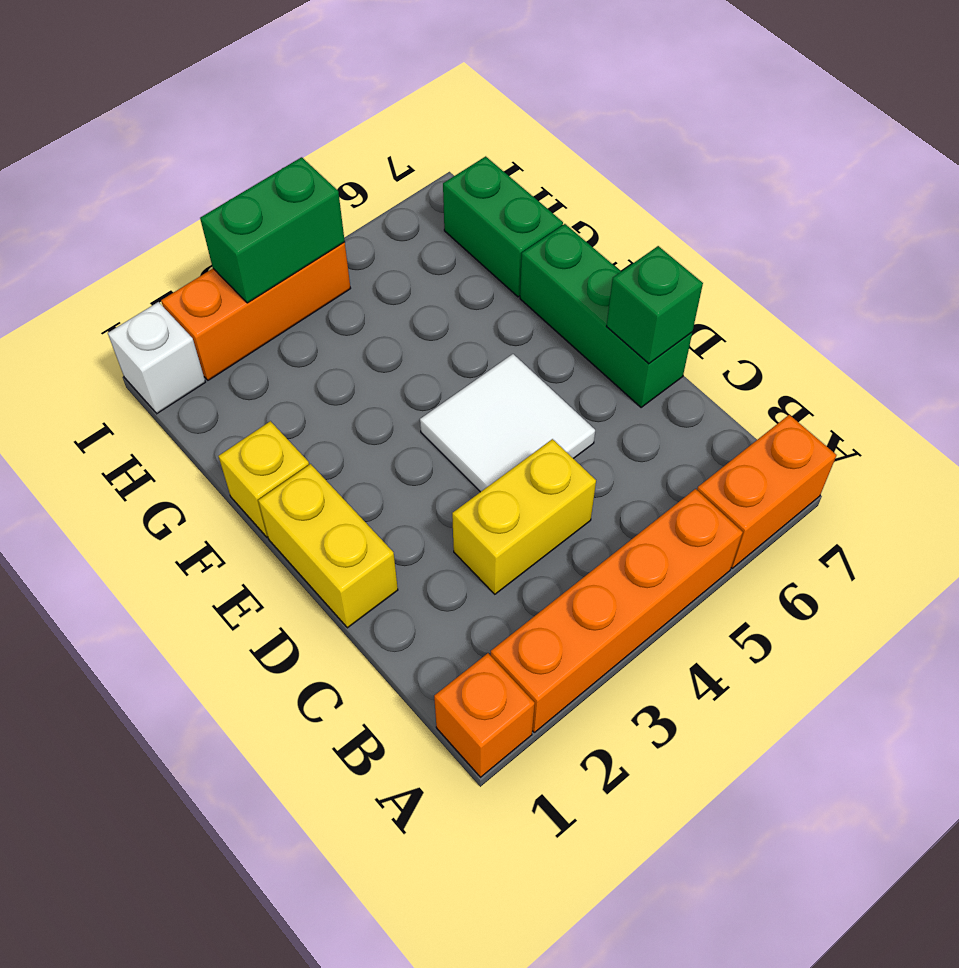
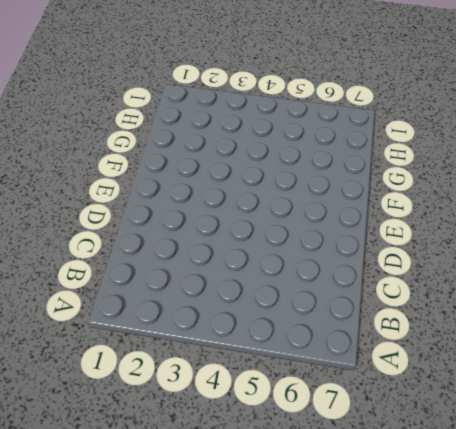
none -> orange 1x1 brick [434,653,535,777]
none -> orange 1x4 brick [491,489,743,732]
none -> orange 1x2 brick [697,415,836,568]

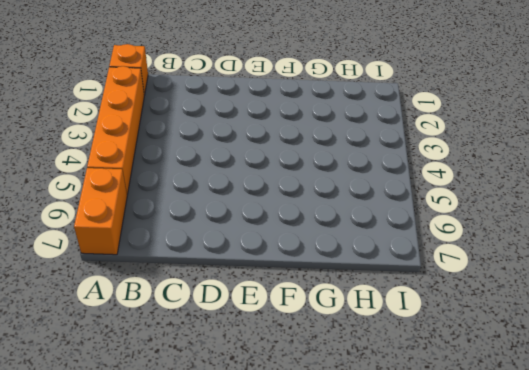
none -> yellow 1x2 brick [452,439,596,594]
none -> yellow 1x2 brick [258,464,398,628]
none -> white 2x2 tile [420,354,595,492]

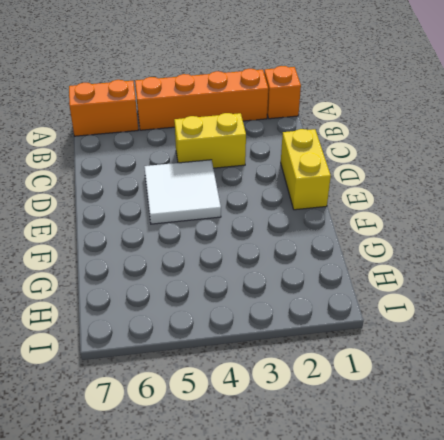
none -> green 1x3 brick [520,224,692,407]
none -> yellow 1x1 brick [219,421,309,537]
none -> green 1x2 brick [443,156,563,297]

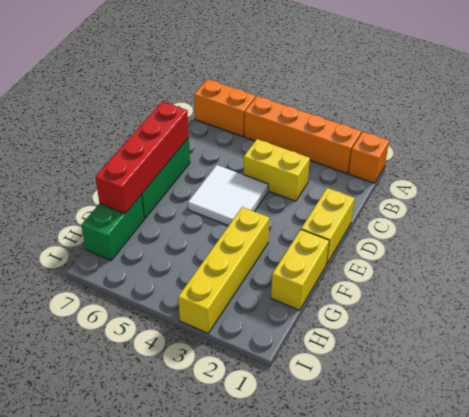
red 1x4 brick [95,101,189,213] -> green 1x1 brick [606,246,703,364]
yellow 1x2 brick [271,230,329,310] -> yellow 1x1 brick [219,421,309,537]
yellow 1x4 brick [178,207,270,333] -> orange 1x3 brick [161,242,351,380]
none -> white 1x1 brick [108,302,205,413]
none -> green 1x2 brick [200,157,345,303]

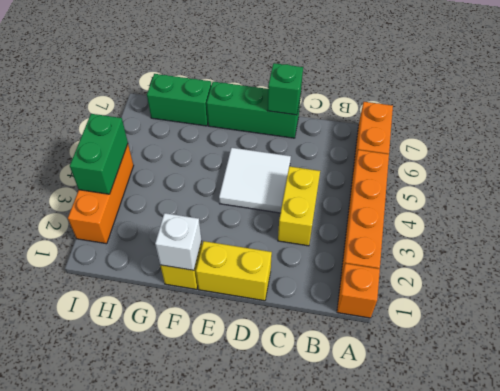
white 1x1 brick [155,213,202,270] -> white 1x1 brick moved to [108,302,205,413]

